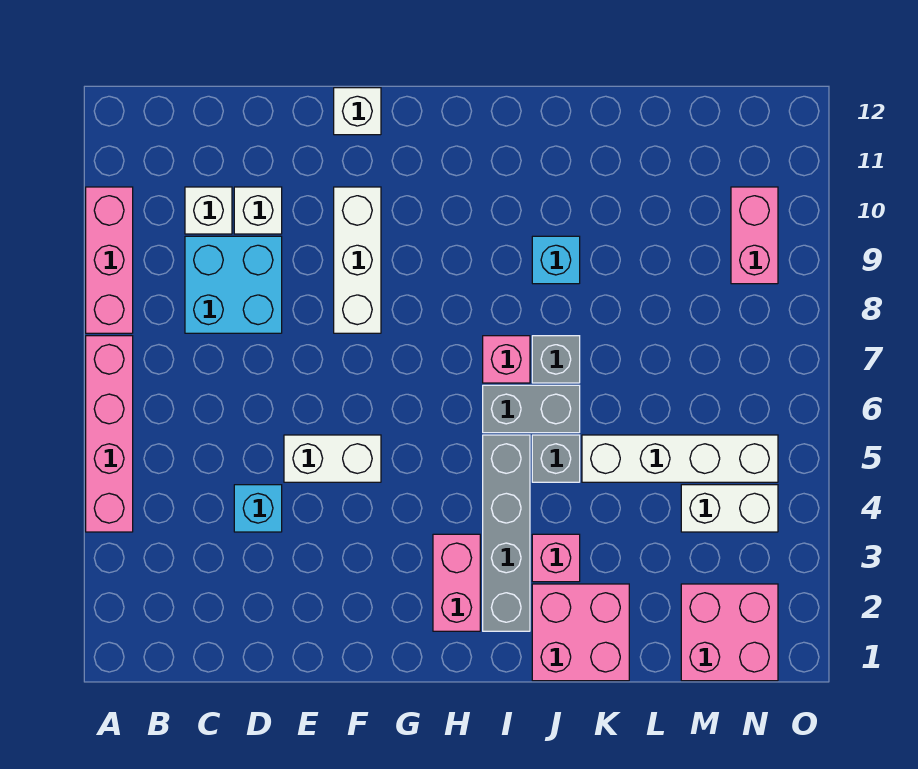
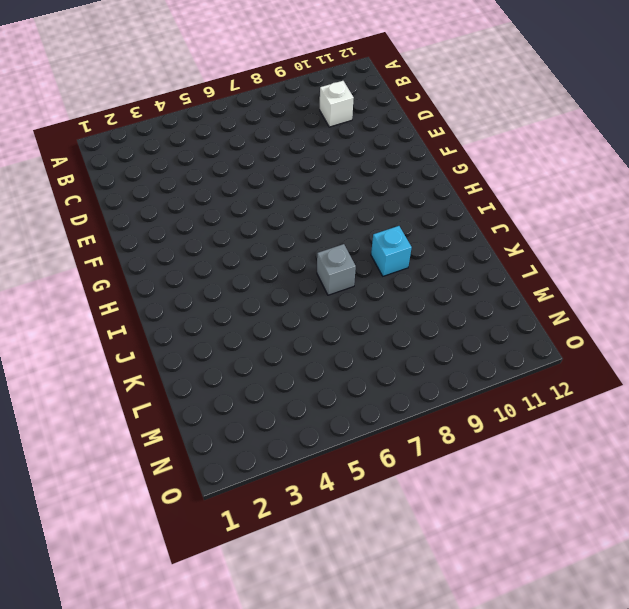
none -> pink 1x4 brick [86,336,133,532]
none -> pink 1x3 brick [86,187,133,333]
none -> cyan 2x2 brick [185,236,282,333]

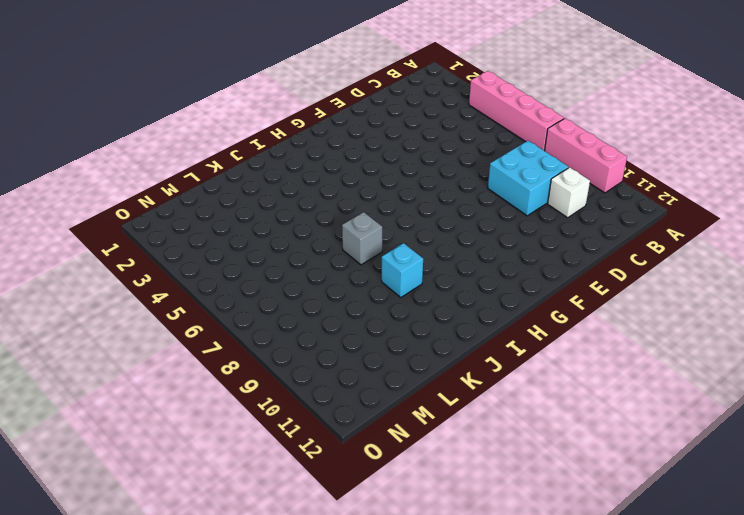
none -> cyan 1x1 brick [234,485,282,532]
none -> white 1x1 brick [234,187,282,234]
none -> white 1x2 brick [284,435,381,482]

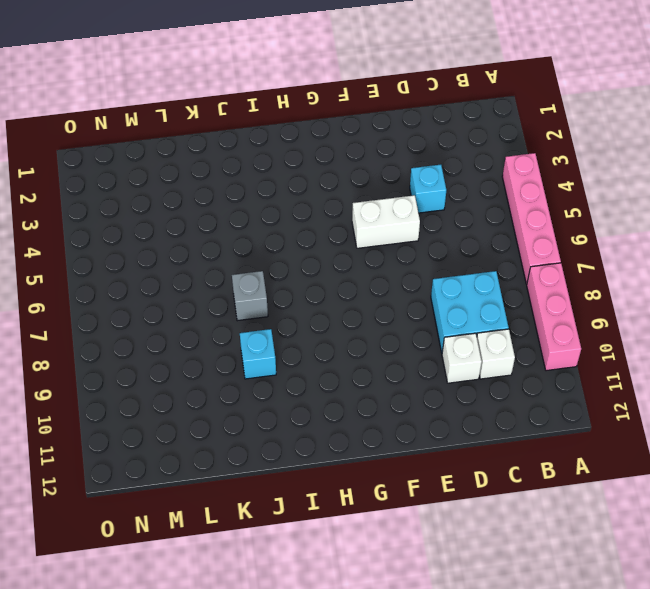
none -> white 1x3 brick [334,187,381,333]
none -> white 1x1 brick [334,88,381,135]
none -> pink 1x2 brick [433,534,480,631]

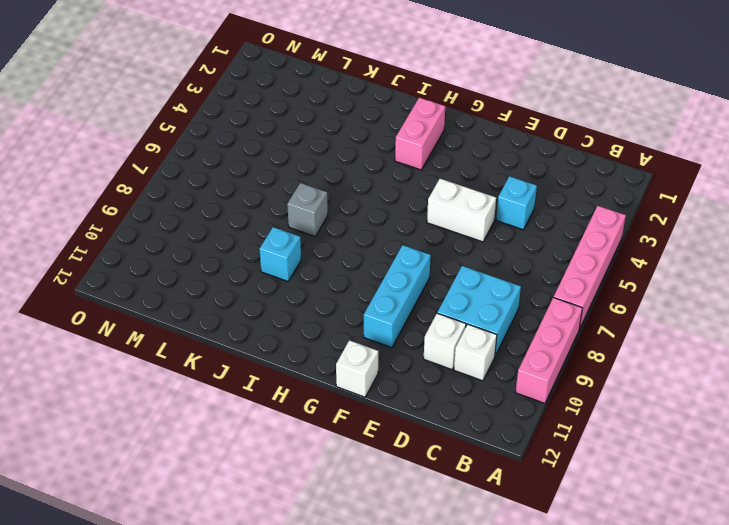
cyan 1x3 brick [364,245,431,348] -> white 1x3 brick [334,187,381,333]
none -> grey 1x4 brick [483,435,530,631]
none -> grey 1x2 brick [483,385,580,433]
none -> pink 1x1 brick [483,336,530,383]

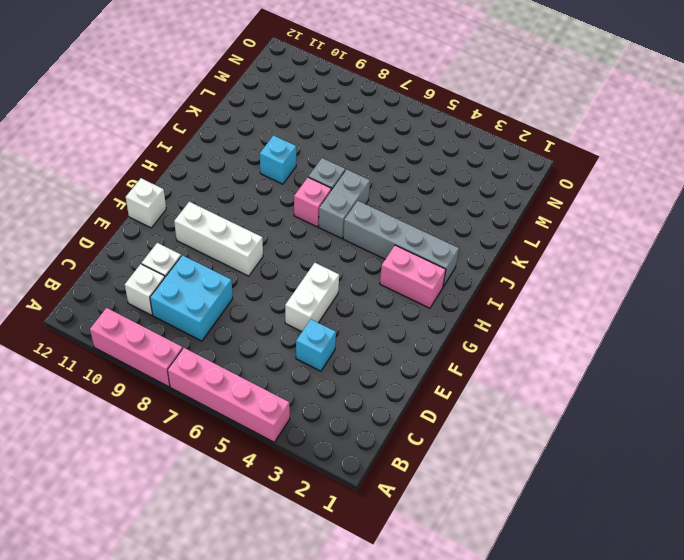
none -> pink 2x2 brick [532,584,629,681]
none -> pink 1x1 brick [532,534,580,582]
none -> grey 1x1 brick [532,435,580,482]

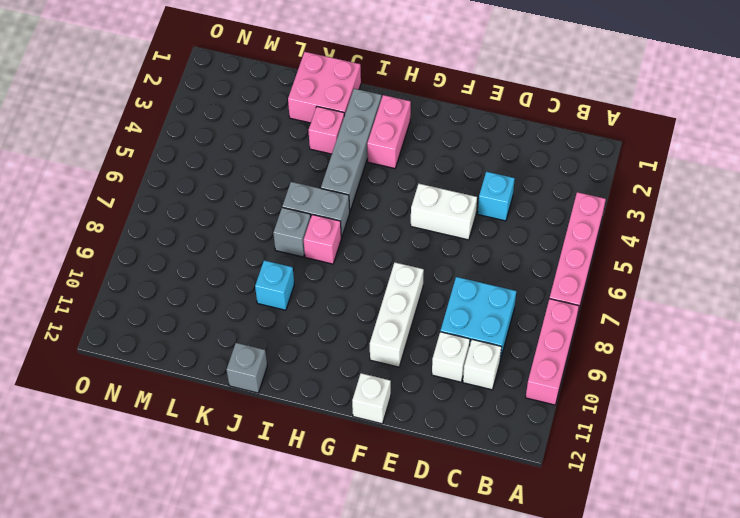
grey 1x1 brick [227,343,267,393] -> grey 1x1 brick moved to [532,435,580,482]
none -> white 1x4 brick [582,435,778,482]
none -> pink 2x2 brick [681,584,778,681]
none -> white 1x2 brick [681,485,778,532]

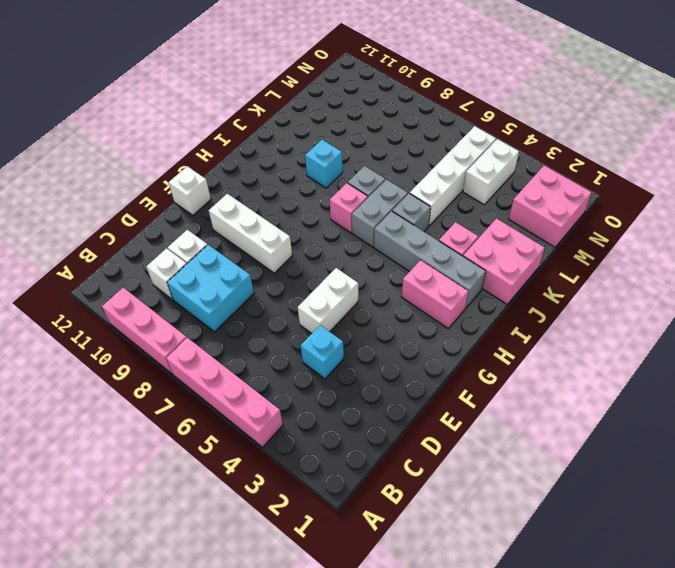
none -> pink 1x2 brick [731,187,778,284]

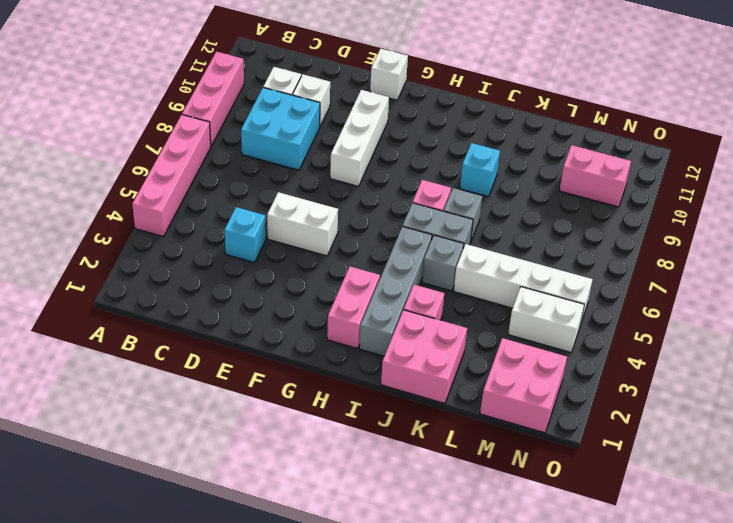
pink 1x2 brick [559,145,631,207] -> pink 1x2 brick turned to [731,187,778,284]

